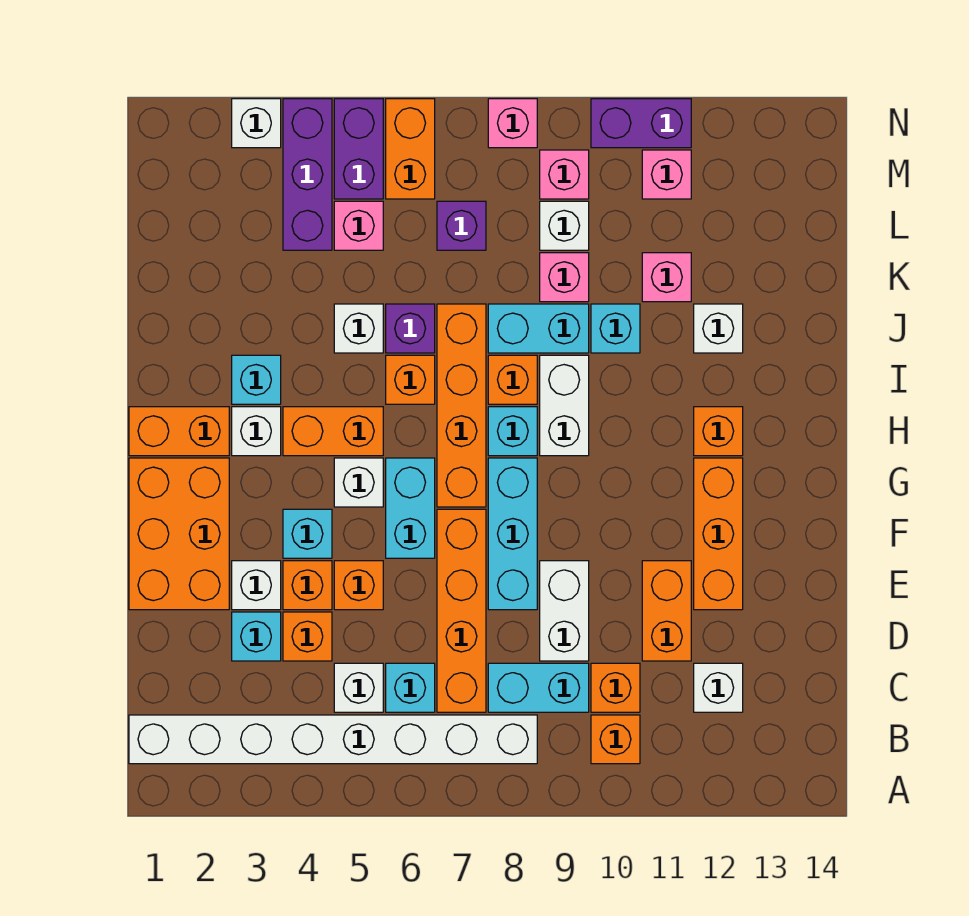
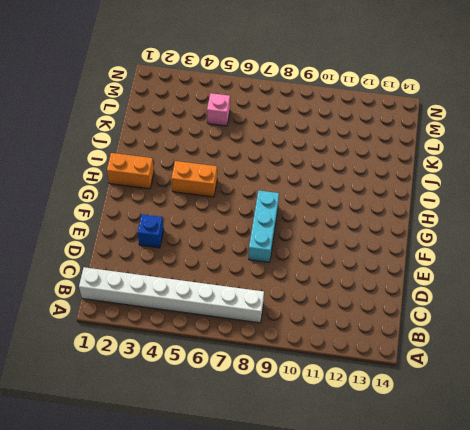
blue 1x1 brick [137,214,164,248] -> white 1x1 brick [232,561,281,610]
none -> orange 1x1 brick [591,715,640,764]
none -> white 1x1 brick [334,663,383,712]
none -> cyan 1x1 brick [386,663,435,712]
none -> orange 1x4 brick [437,509,486,712]

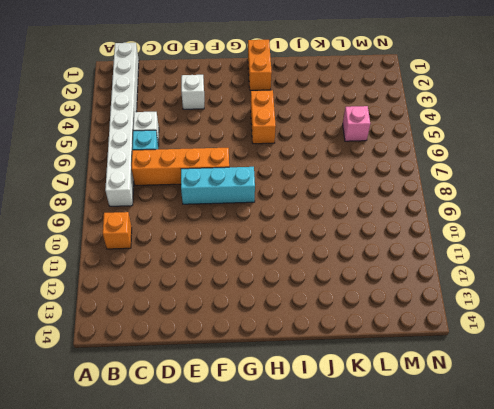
none -> cyan 1x2 brick [488,663,589,712]
none -> orange 1x1 brick [591,663,640,712]
none -> white 1x1 brick [694,663,743,712]
none -> cyan 1x1 brick [232,612,281,661]

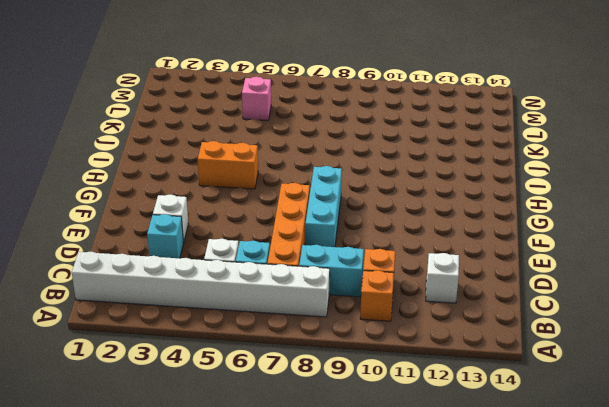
none -> orange 1x1 brick [283,612,332,661]
none -> white 1x2 brick [540,561,589,661]
none -> orange 1x2 brick [642,561,691,661]
none -> orange 2x3 brick [129,458,229,610]

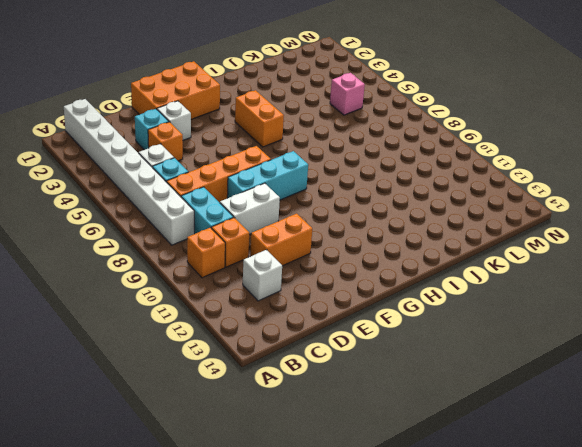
none -> orange 1x1 brick [283,561,332,610]
none -> orange 1x1 brick [334,561,383,610]
none -> orange 1x3 brick [694,458,743,610]
none -> cyan 1x1 brick [283,509,332,558]

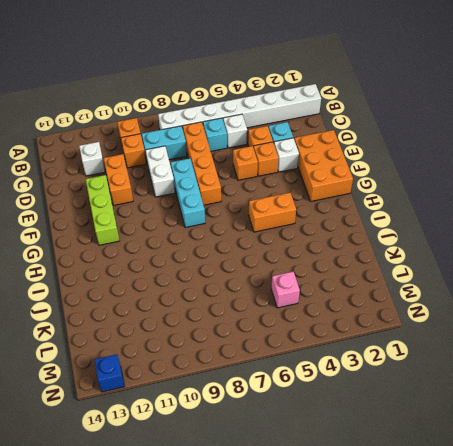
lime 1x3 brick [86,175,120,245] -> orange 1x3 brick [694,458,743,610]
blue 1x1 brick [94,354,125,392] -> none
none -> cyan 1x1 brick [283,509,332,558]
none -> cyan 1x2 brick [386,458,435,558]
none -> white 1x1 brick [334,458,383,507]
none -> orange 1x4 brick [437,304,486,507]

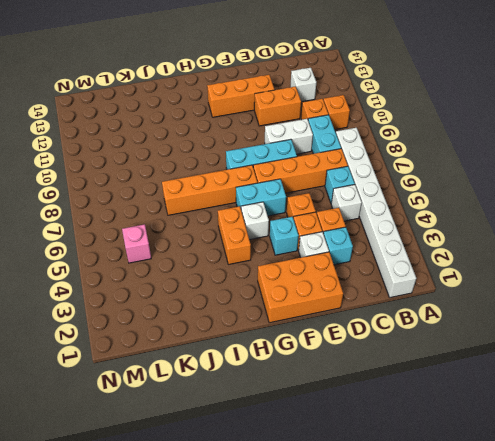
none -> orange 1x2 brick [129,407,229,456]
none -> white 1x1 brick [232,407,281,456]
none -> cyan 1x1 brick [488,407,537,456]
none -> white 1x2 brick [540,355,589,456]

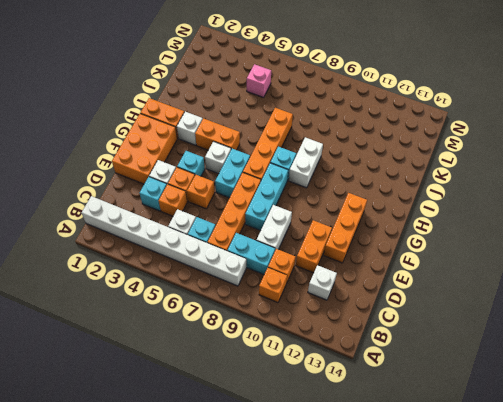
none -> orange 1x1 brick [694,407,743,456]
none -> cyan 1x1 brick [232,355,281,404]
none -> orange 1x1 brick [386,355,435,404]
none -> orange 1x1 brick [488,355,537,404]

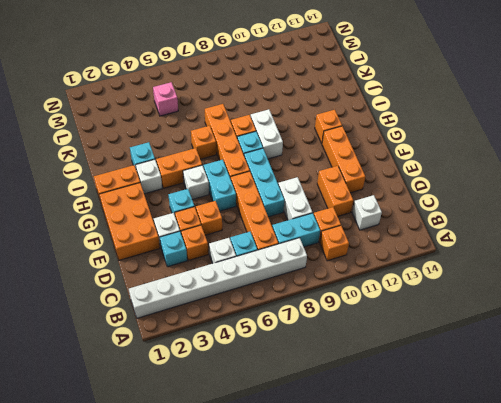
none -> white 1x1 brick [334,304,383,353]
none -> purple 1x1 brick [386,304,435,353]
none -> cyan 1x2 brick [488,304,589,353]
none -> cyan 1x1 brick [591,304,640,353]

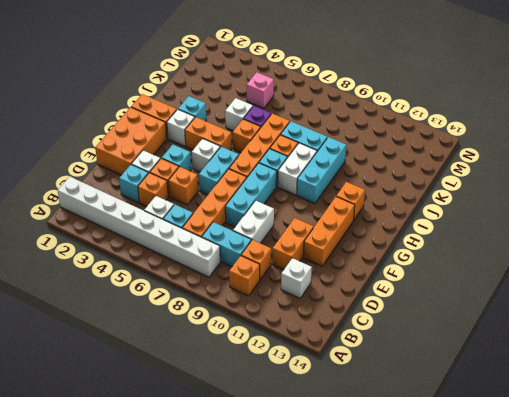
cyan 1x3 brick [297,137,346,203] -> cyan 1x1 brick [591,304,640,353]
none -> white 1x1 brick [694,304,743,353]
none -> pink 1x1 brick [540,253,589,302]
none -> pink 1x1 brick [642,253,691,302]
none -> purple 1x3 brick [283,99,332,250]

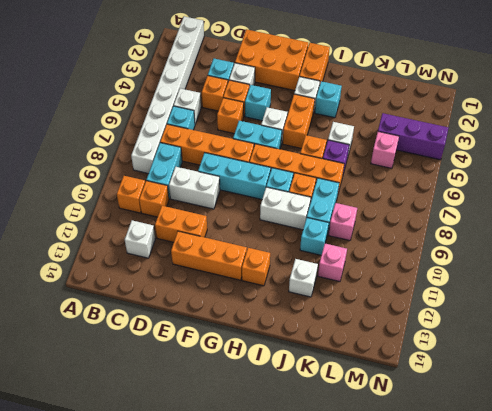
none -> purple 1x1 brick [437,201,486,250]
none -> white 1x1 brick [540,201,589,250]
none -> purple 1x2 brick [334,99,383,199]
none -> orange 1x2 brick [386,99,435,199]

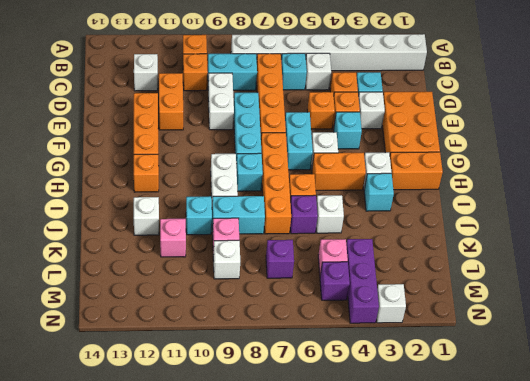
purple 1x1 brick [320,262,350,300] -> purple 1x2 brick [334,99,383,199]
none -> orange 1x1 brick [488,355,537,404]
none -> orange 1x2 brick [386,99,435,199]
none -> pink 1x1 brick [540,150,589,199]
none -> pink 1x1 brick [642,150,691,199]

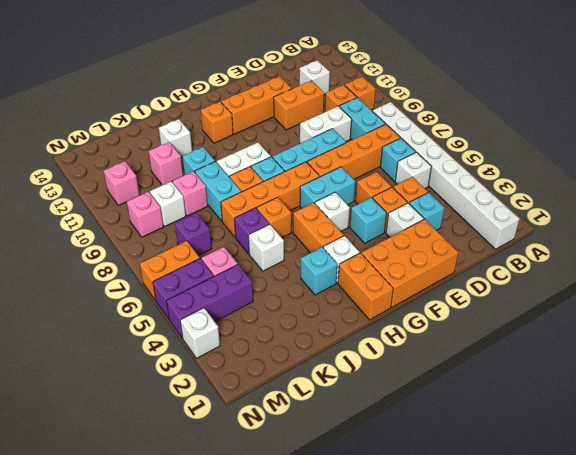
none -> pink 1x1 brick [488,99,537,148]
none -> purple 1x2 brick [591,99,691,148]

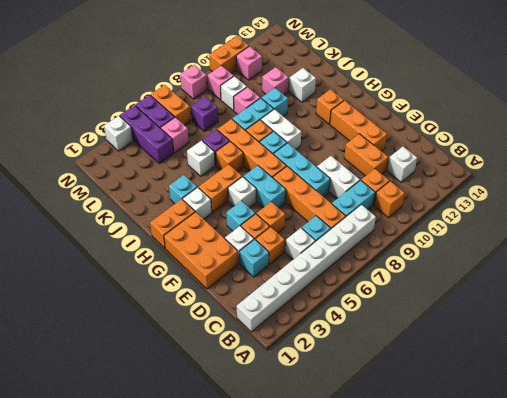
orange 1x2 brick [209,36,249,73] -> purple 1x2 brick [591,99,691,148]

